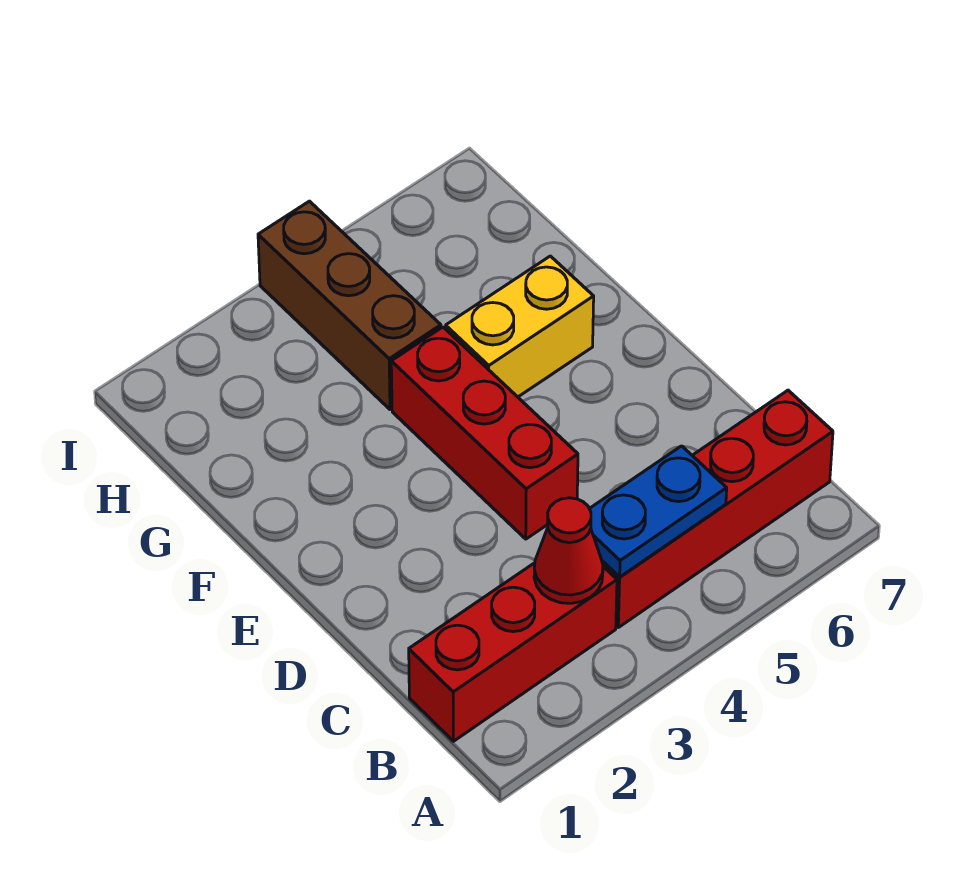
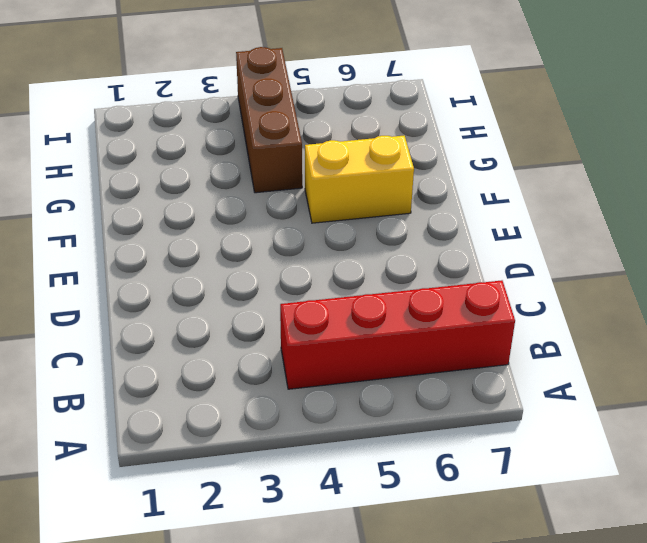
none -> red 1x3 brick [409,563,617,741]
none -> red 1x3 brick [391,327,578,539]

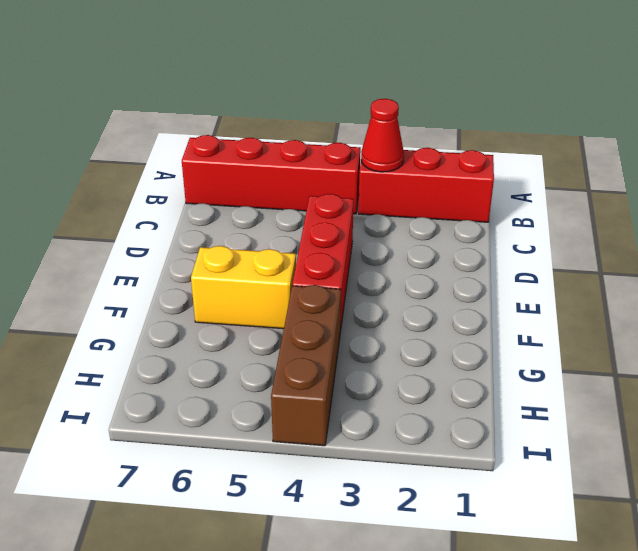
none -> blue 1x2 plate [589,446,727,577]

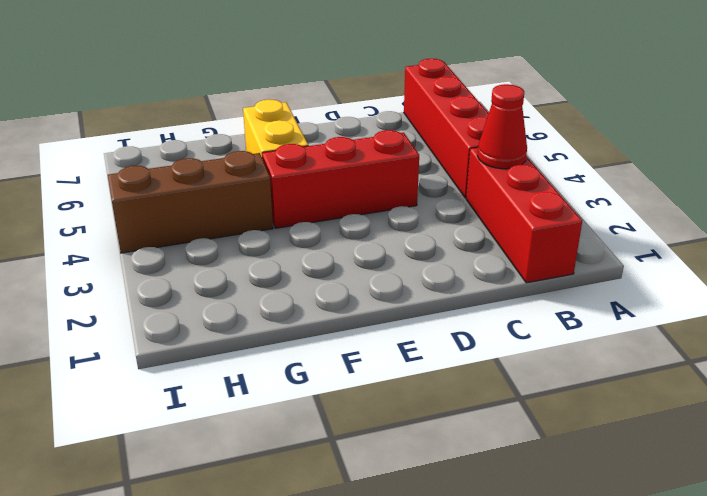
none -> blue 1x2 plate [589,446,727,577]

